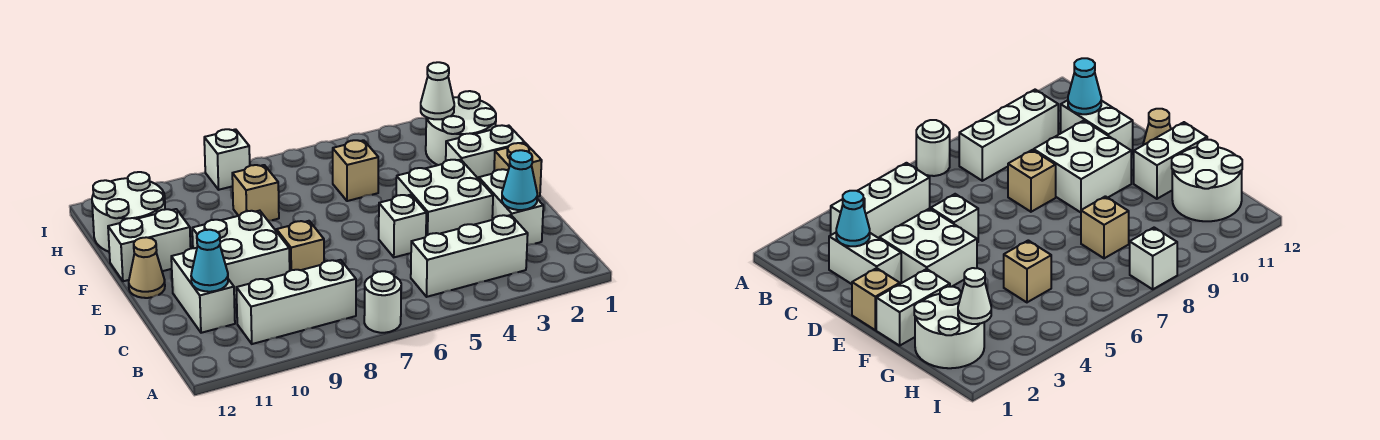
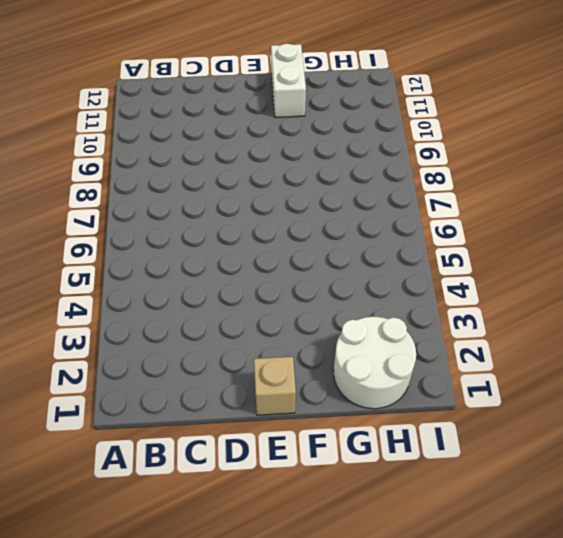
none -> white 1x1 round brick [364,271,401,333]
none -> white 1x3 brick [411,215,528,297]
none -> white 1x3 brick [236,260,356,344]

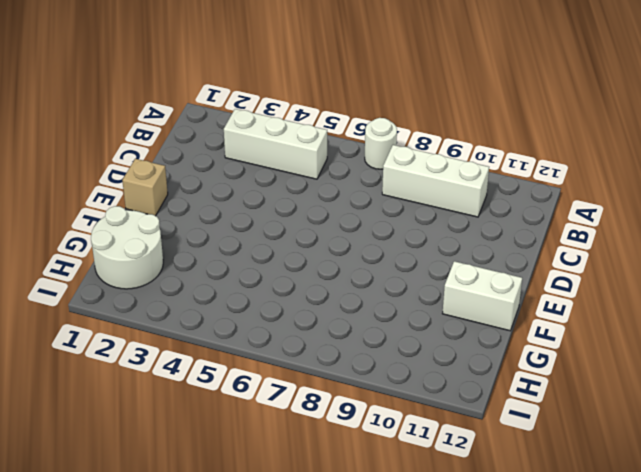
none -> white 1x2 brick [479,169,543,246]
none -> white 1x2 brick [171,248,235,333]
none -> white 2x2 brick [396,160,493,236]

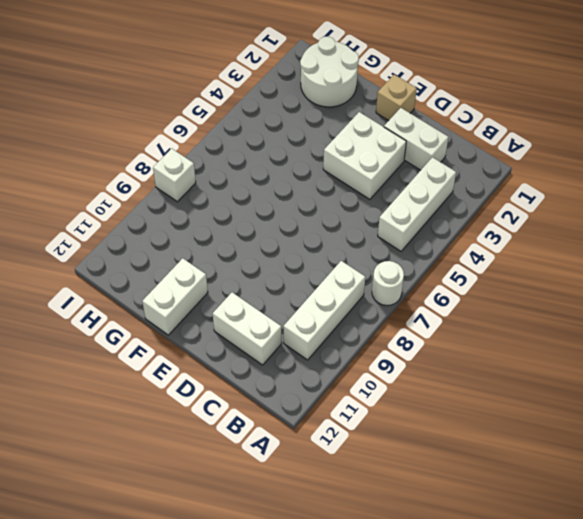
none -> white 1x1 brick [379,195,426,257]
none -> tan 1x1 brick [276,221,324,271]
none -> white 2x2 brick [192,211,290,300]

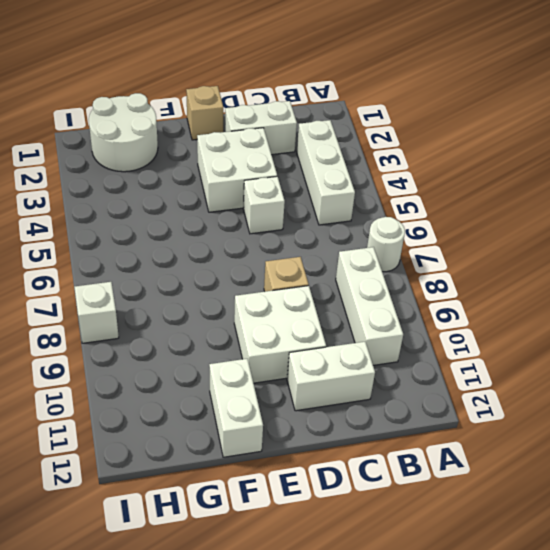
none -> tan 1x1 cone [129,237,165,298]
none -> white 1x2 brick [446,125,525,179]
none -> tan 1x1 brick [333,140,378,201]

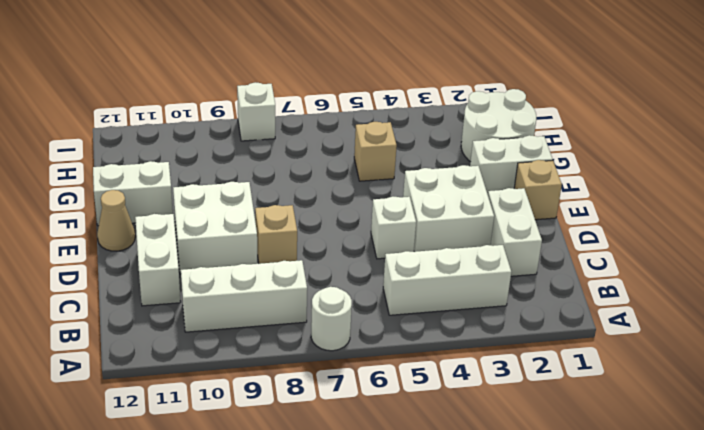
none -> tan 1x1 brick [232,165,279,221]
none -> white 2x2 round brick [92,172,165,252]
none -> cyan 1x1 cone [502,150,537,210]

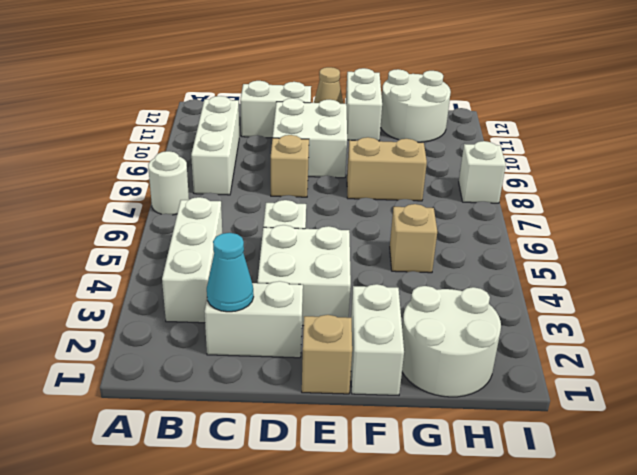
tan 1x2 brick [347,137,427,201] -> tan 1x1 brick [232,165,279,221]
none -> cyan 1x1 cone [191,230,228,292]
none -> white 1x1 cone [421,62,454,119]

